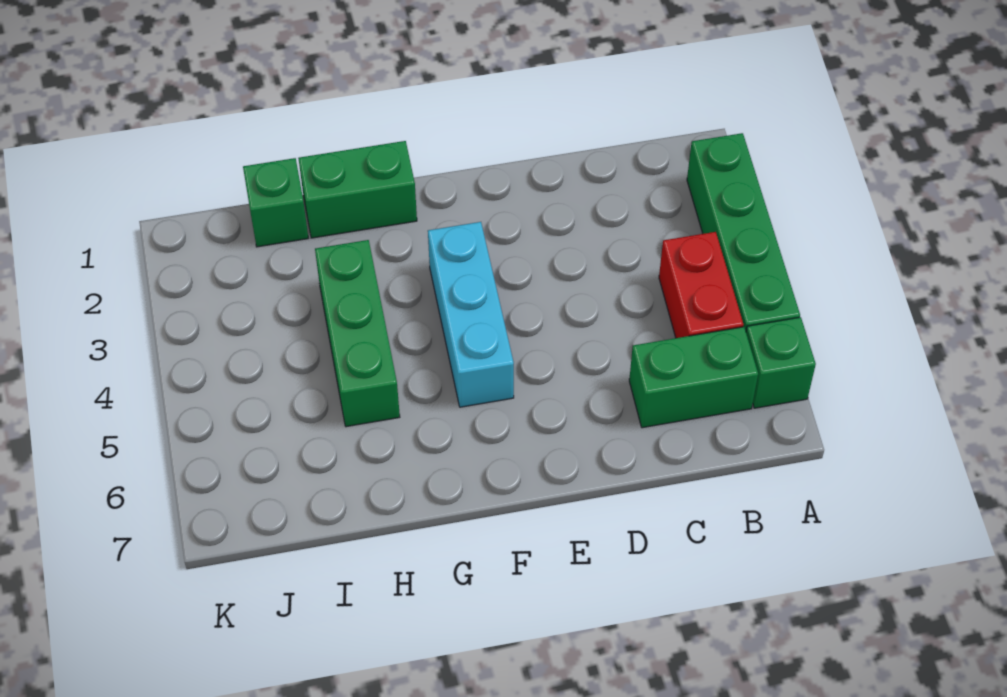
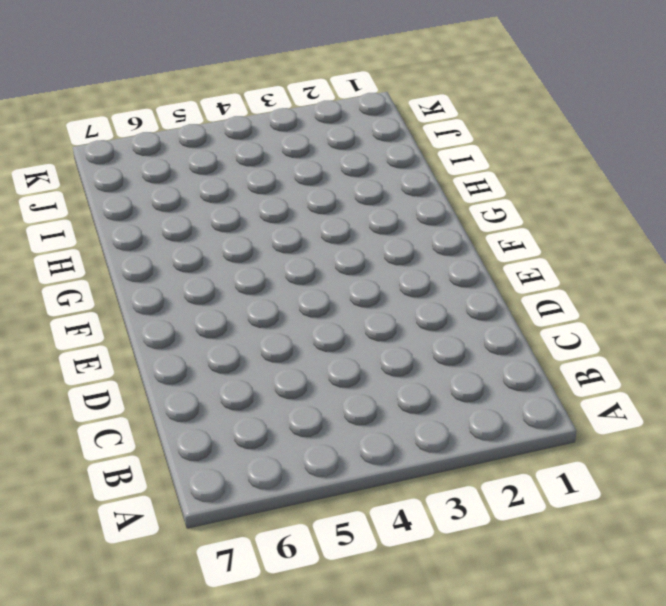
none -> green 1x4 brick [687,133,800,331]
none -> green 1x1 brick [746,317,816,408]

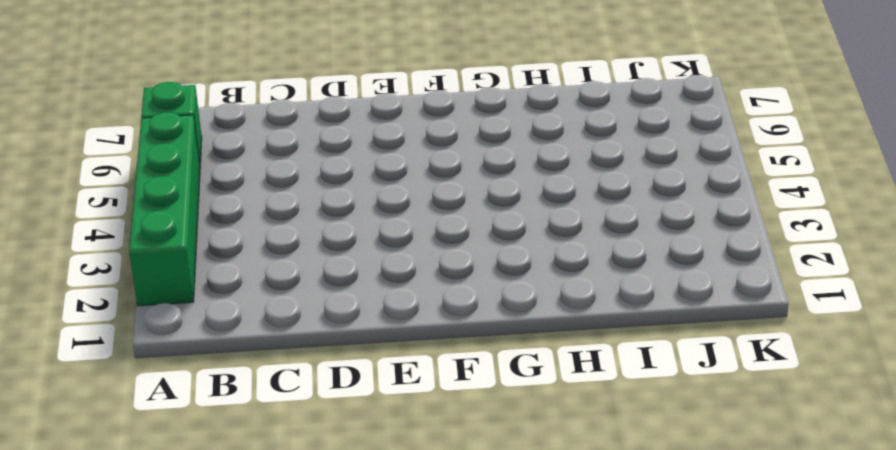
none -> red 1x2 brick [659,232,744,338]
none -> green 1x2 brick [629,327,758,428]

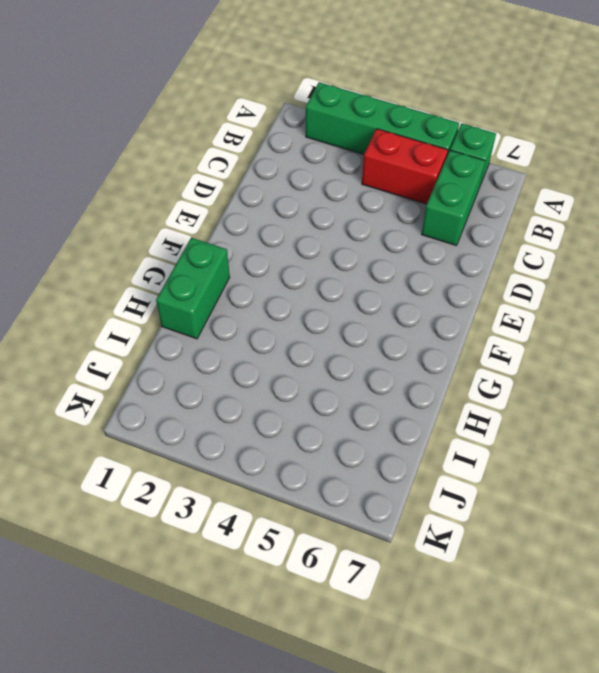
none -> cyan 1x3 brick [428,222,514,407]
none -> green 1x3 brick [315,240,400,427]

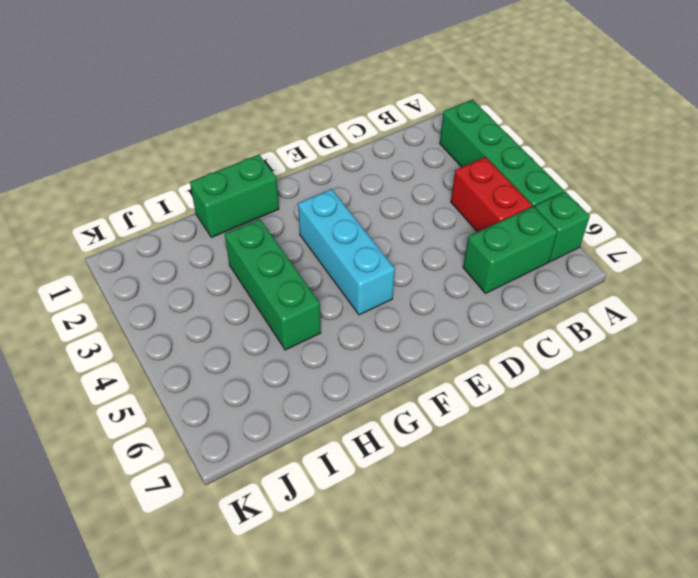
none -> green 1x1 brick [243,158,308,247]

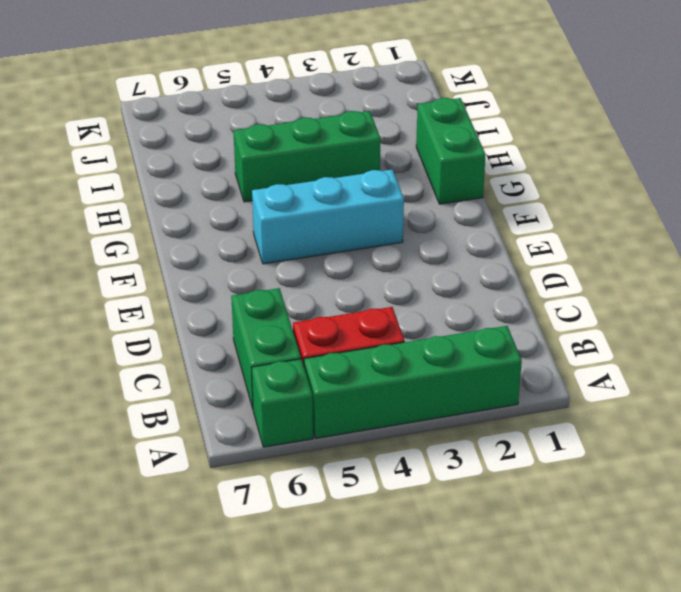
none -> green 1x1 brick [243,158,308,247]

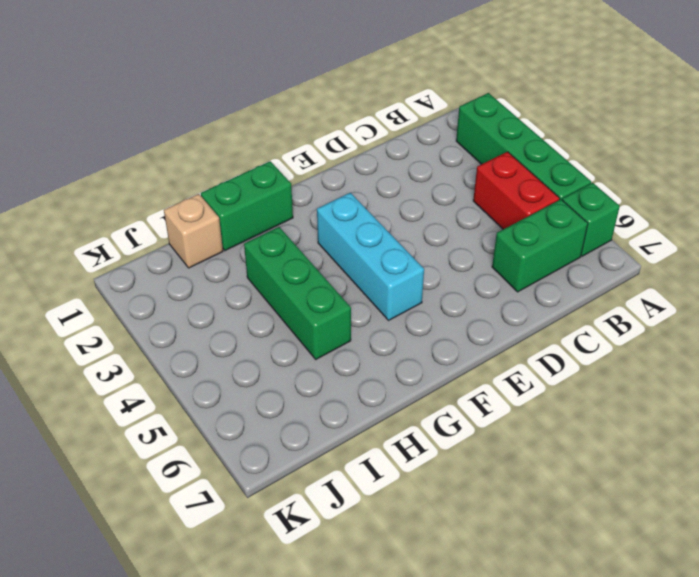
tan 1x1 brick [164,194,223,268] -> green 1x1 brick [243,158,308,247]

